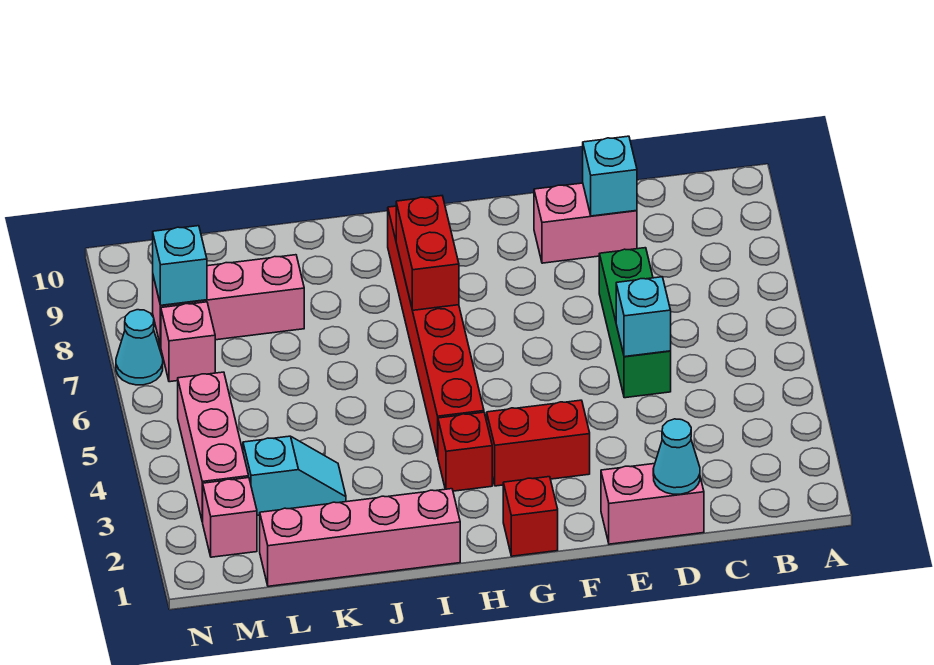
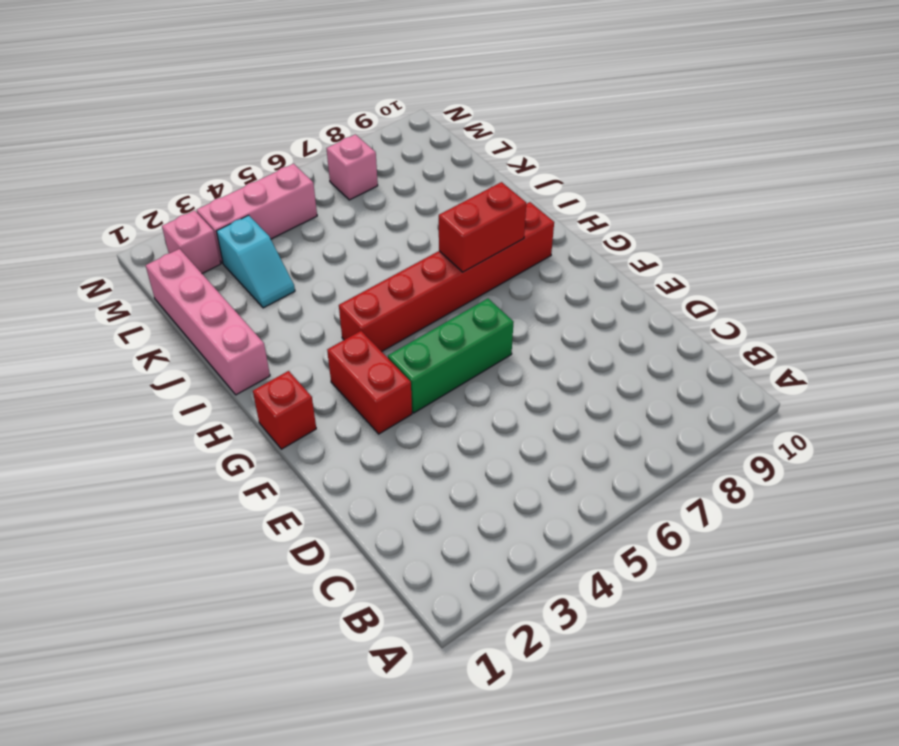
green 1x3 brick [388,299,513,413] -> green 1x3 brick moved to [599,248,671,398]
none -> pink 1x2 brick [601,464,704,544]
none -> pink 1x2 brick [534,183,637,263]
none -> red 1x1 brick [438,412,492,491]

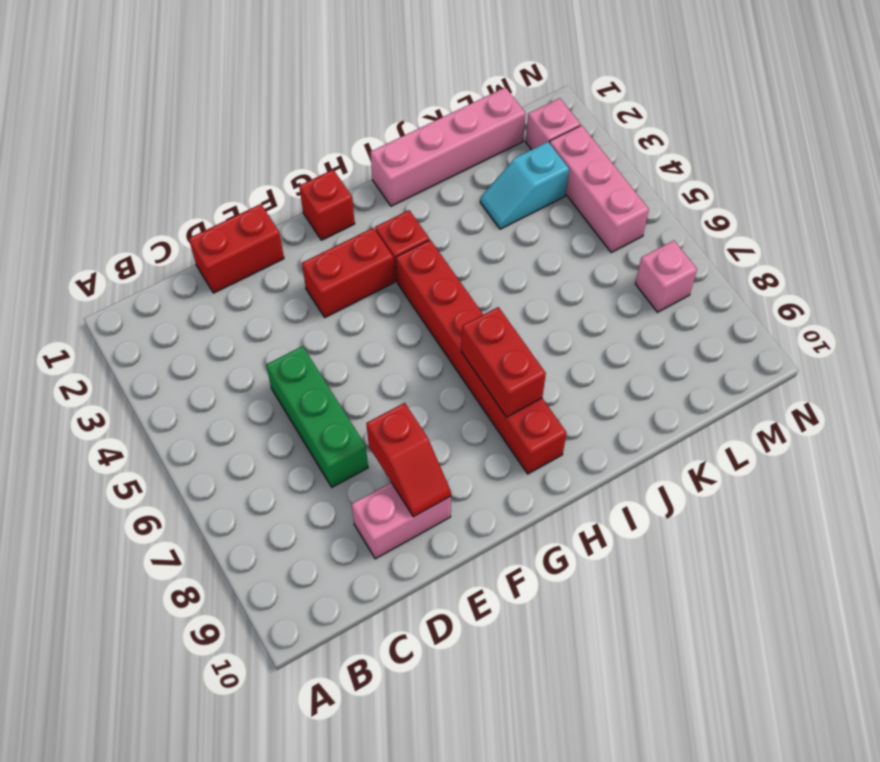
red 1x2 brick [189,204,284,293] -> pink 1x2 brick [601,464,704,544]
red 1x2 slope [366,403,451,517] -> none
none -> pink 1x3 brick [153,255,304,346]
none -> cyan 1x1 cone [116,310,163,385]
none -> cyan 1x1 cone [653,419,700,494]

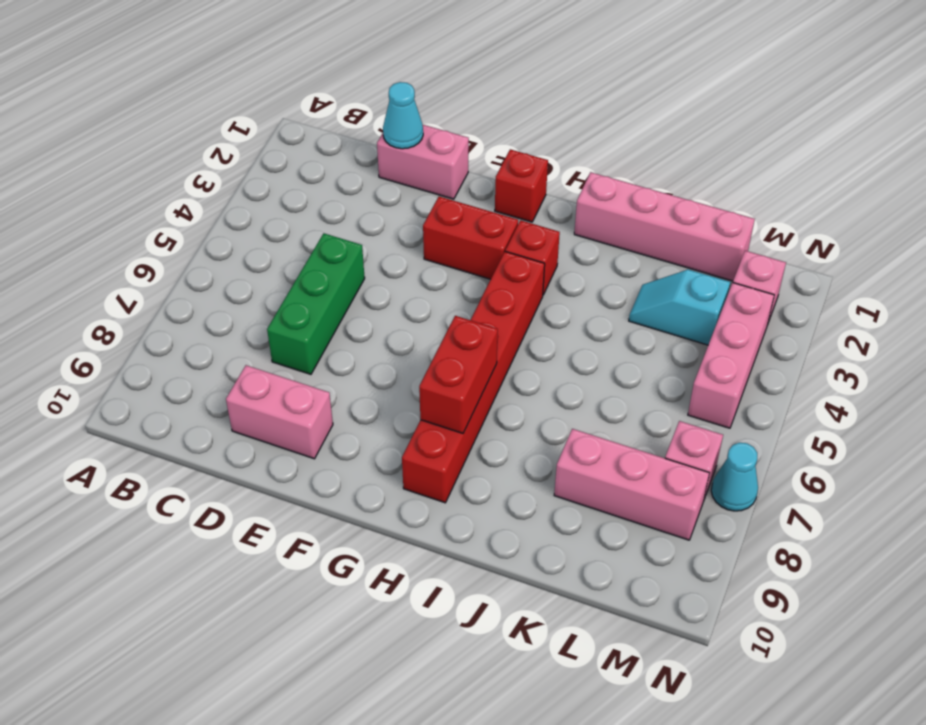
none -> cyan 1x1 brick [616,277,671,357]
none -> cyan 1x1 brick [583,136,637,216]
none -> cyan 1x1 brick [153,226,207,305]

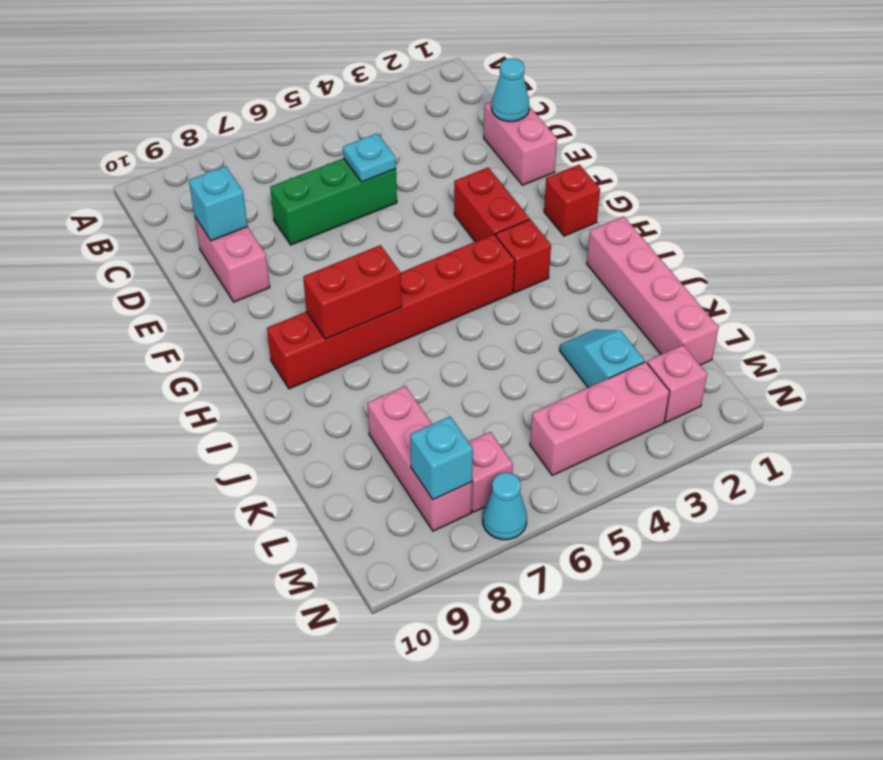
cyan 1x1 plate [343,133,396,182] -> cyan 1x1 brick [616,277,671,357]

